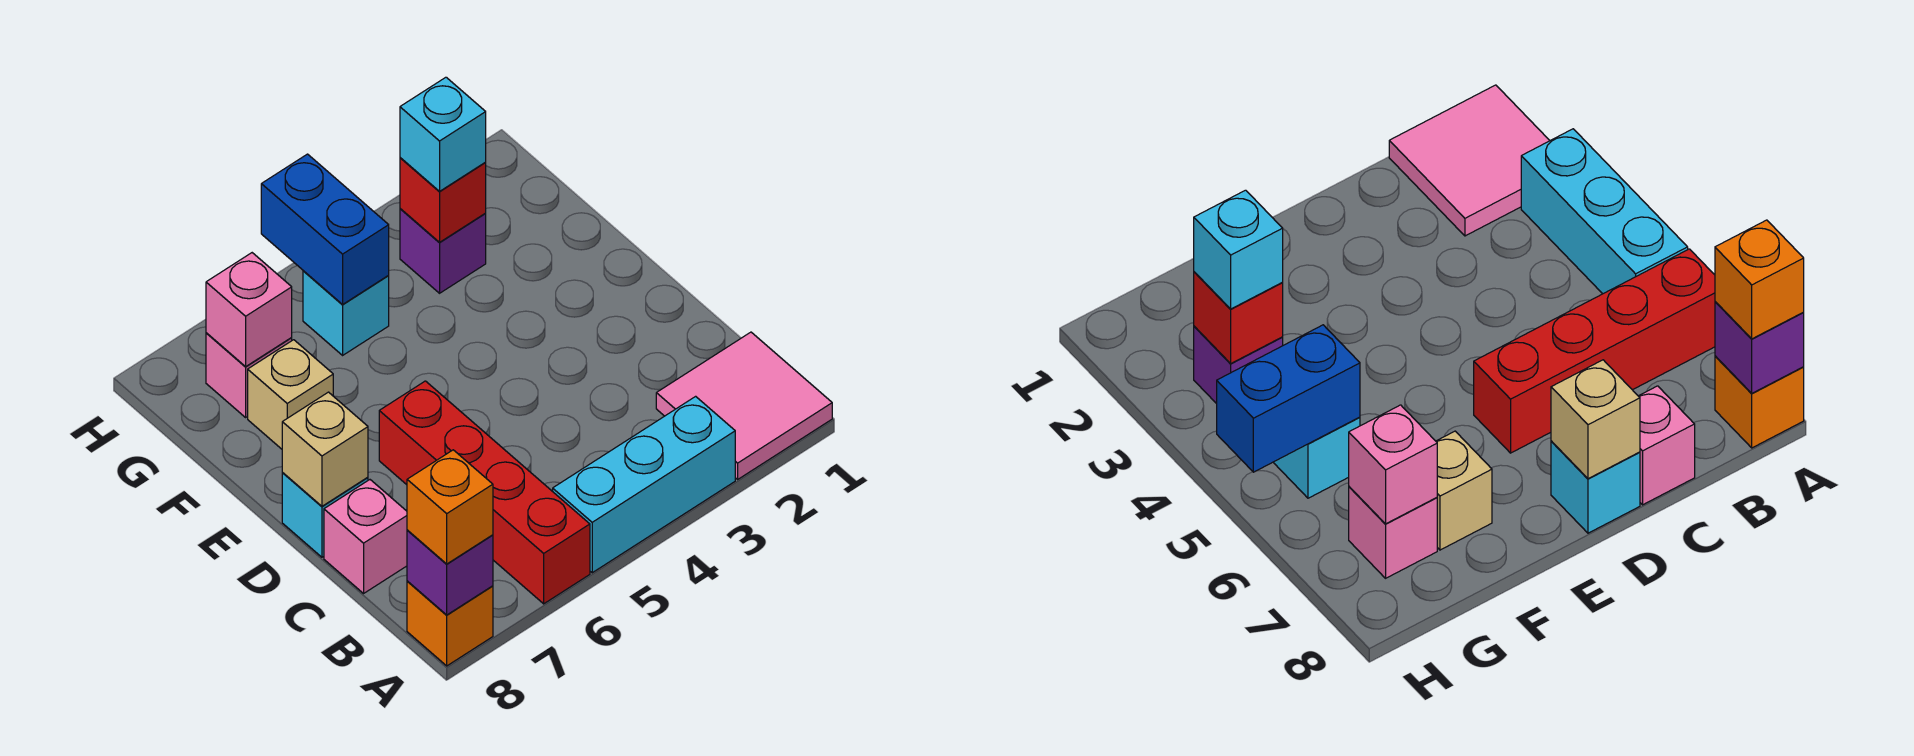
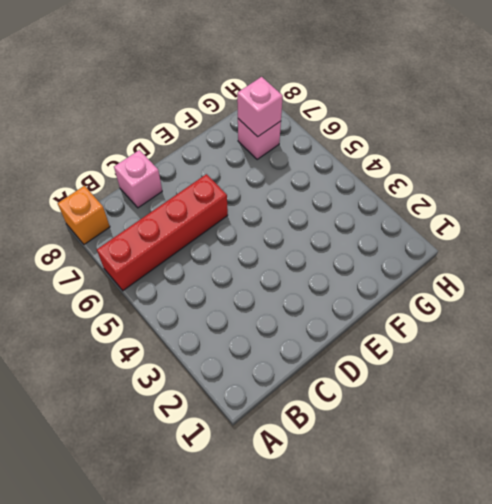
none -> pink 2x2 tile [656,332,832,479]
none -> cyan 1x3 brick [553,396,735,573]
none -> cyan 1x1 brick [282,473,368,557]

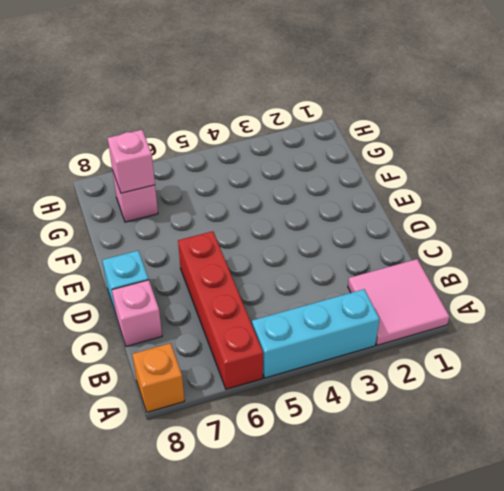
none -> tan 1x1 brick [248,340,333,449]
none -> purple 1x1 brick [400,209,486,293]
none -> cyan 1x1 brick [303,271,389,355]

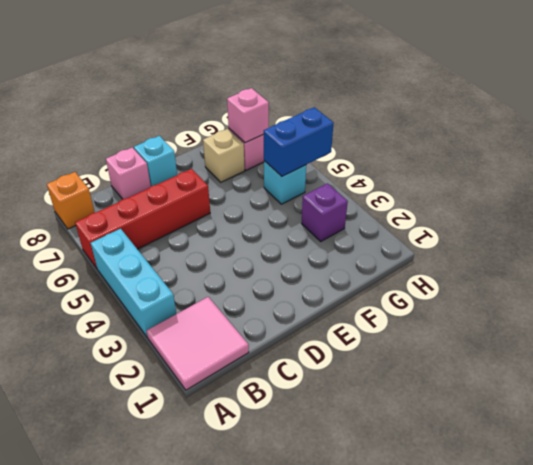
none -> purple 1x1 brick [407,530,493,615]
none -> tan 1x1 brick [282,392,368,506]
none -> red 1x1 brick [400,158,486,242]

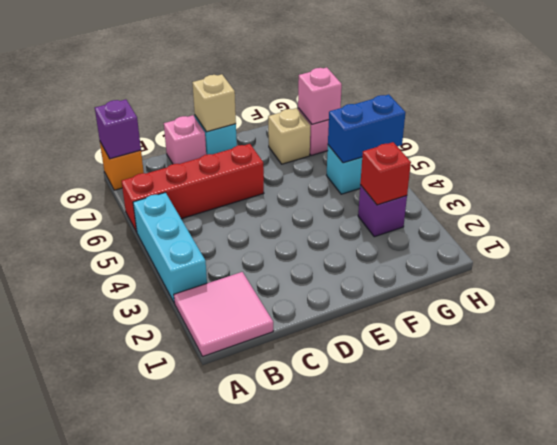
none -> orange 1x1 brick [407,450,493,564]
none -> cyan 1x1 brick [400,77,486,191]

